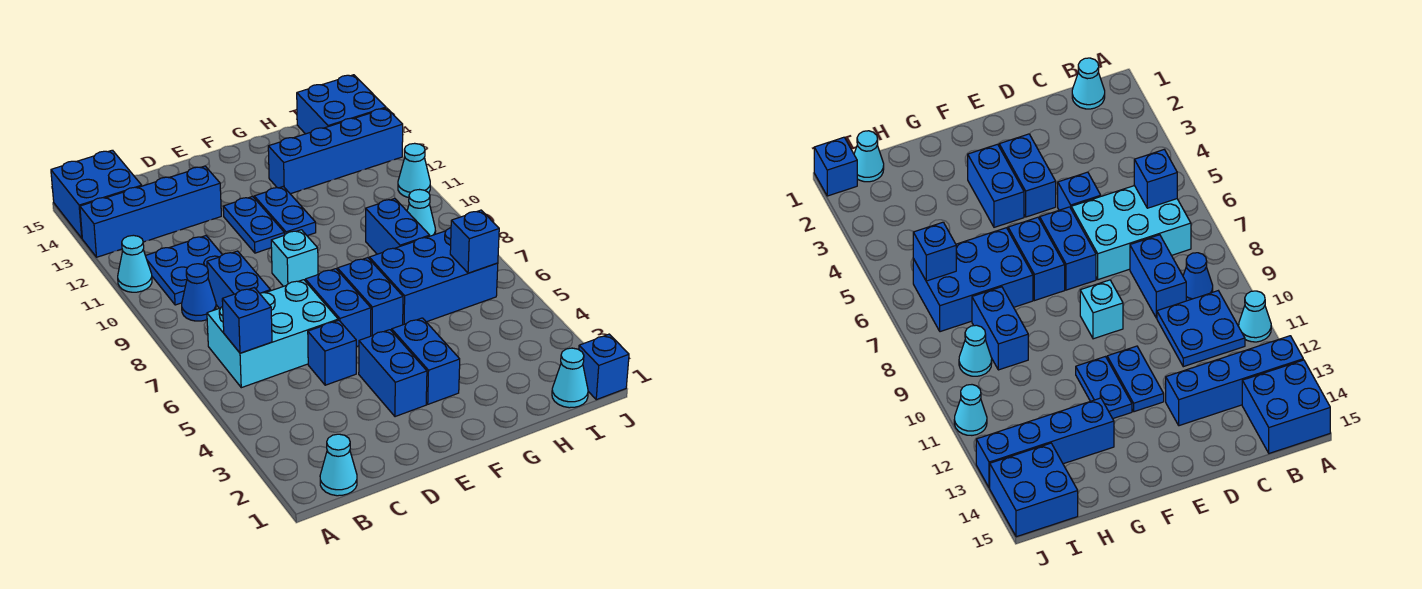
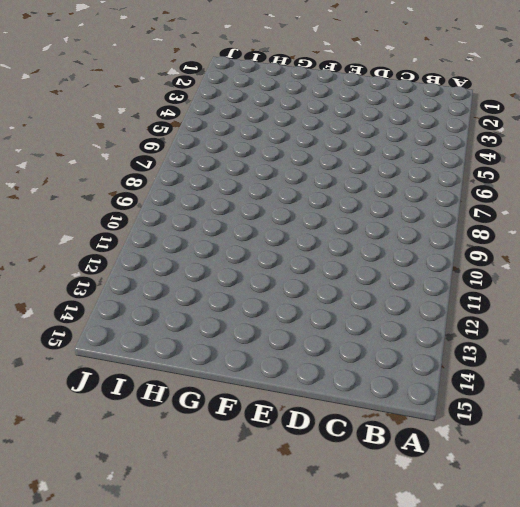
none -> cyan 1x1 cone [118,235,152,292]
none -> blue 1x4 brick [80,166,221,257]
none -> blue 2x2 brick [51,150,142,238]

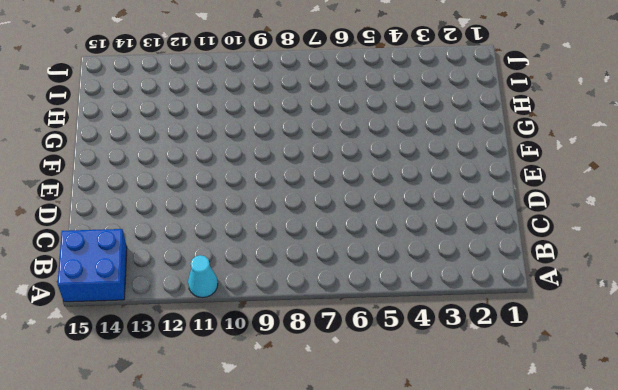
none -> blue 1x4 brick [80,166,221,257]
none -> cyan 1x1 cone [320,434,357,496]
none -> cyan 2x3 brick [207,280,338,388]

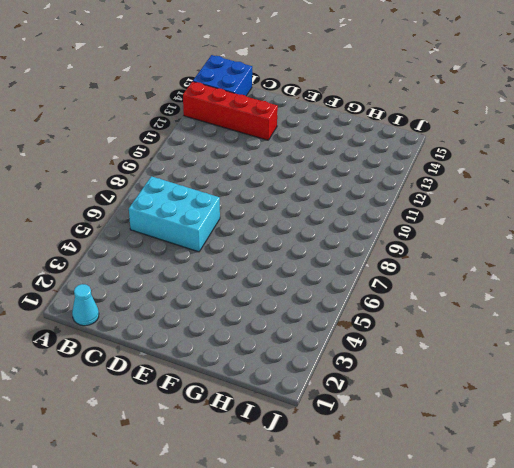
red 1x4 brick [183,81,278,140] -> blue 1x4 brick [80,166,221,257]
none -> cyan 1x1 cone [118,235,152,292]
none -> blue 1x1 cone [182,264,216,321]
none -> blue 2x2 plate [146,236,222,305]

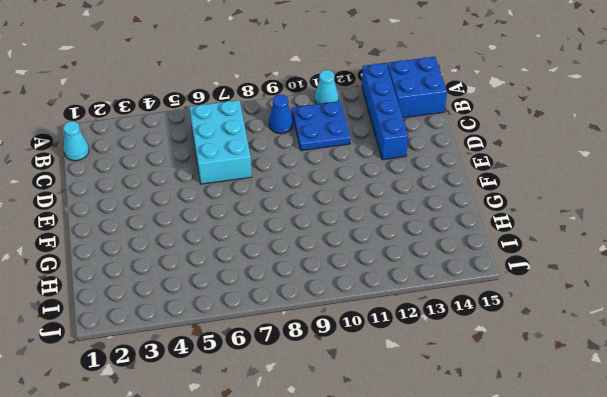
none -> blue 1x2 brick [207,251,271,308]
none -> blue 1x1 brick [308,320,356,385]
none -> blue 1x2 brick [359,330,427,417]

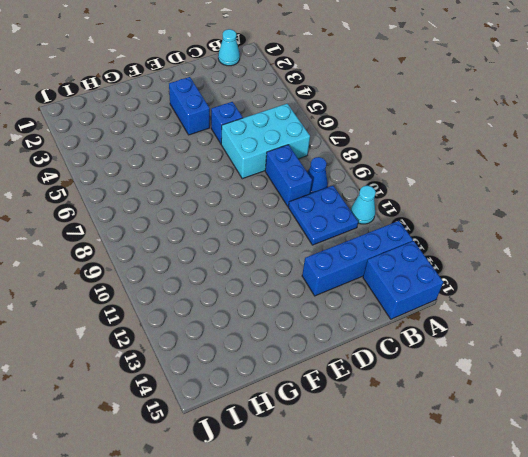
none -> blue 1x2 brick [305,269,371,347]
none -> cyan 1x1 brick [271,230,318,286]
none -> blue 1x2 plate [223,196,284,253]

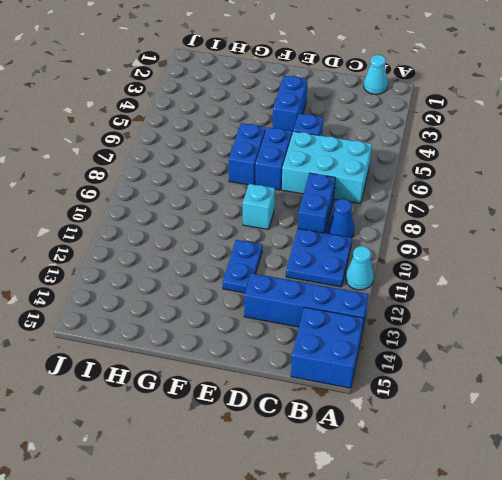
none -> blue 1x2 brick [392,318,460,404]
none -> blue 1x2 plate [254,186,316,236]
none -> blue 2x3 brick [369,228,498,325]

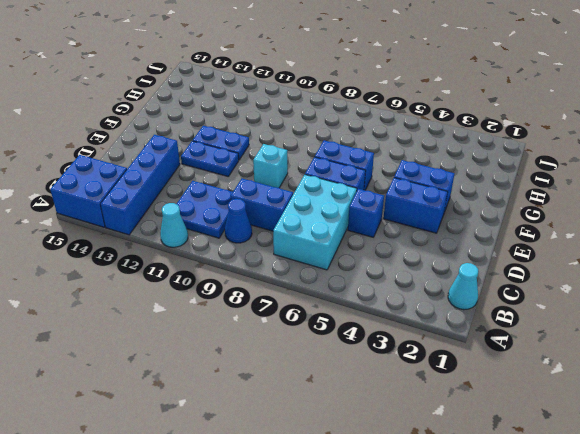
none -> blue 2x3 brick [369,228,498,325]
none -> blue 1x4 brick [268,108,403,194]
none -> blue 1x2 brick [366,199,430,254]

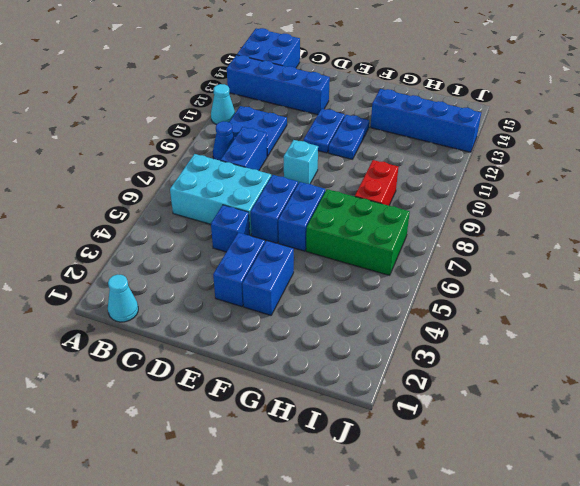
green 2x3 brick [306,189,410,275] -> blue 2x3 brick [369,228,498,325]
red 1x2 brick [355,160,398,206] -> blue 1x2 brick [366,199,430,254]
none -> cyan 1x1 cone [552,348,588,408]
none -> cyan 1x1 cone [407,190,436,236]
none -> blue 2x2 brick [297,75,386,134]

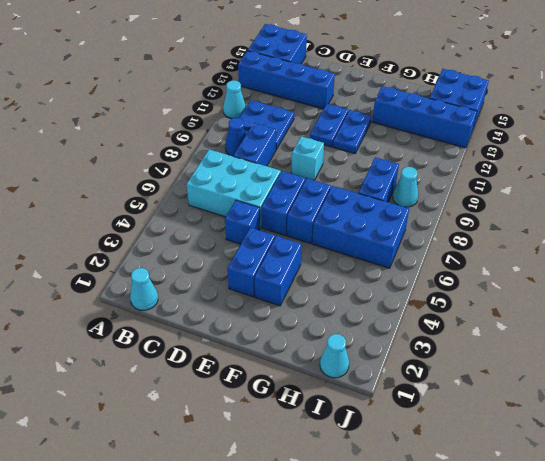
none -> blue 1x1 brick [579,334,629,400]
none -> cyan 1x1 cone [398,143,430,198]
none -> blue 1x1 brick [222,288,272,353]

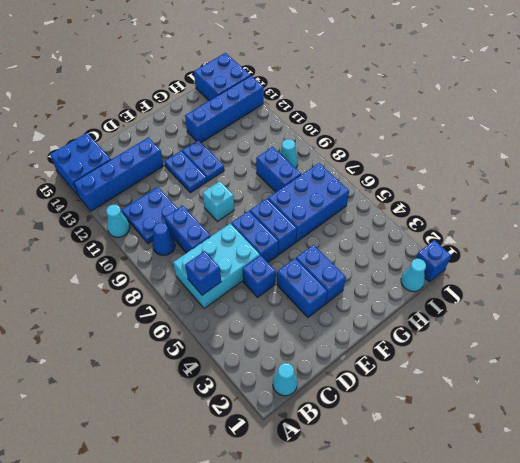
none -> cyan 1x1 cone [398,143,430,198]
none -> blue 1x1 brick [450,210,499,273]

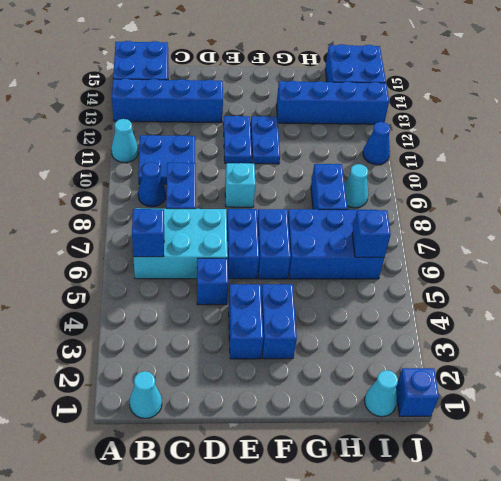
blue 1x1 cone [363,122,390,165] -> cyan 1x1 cone [398,143,430,198]

